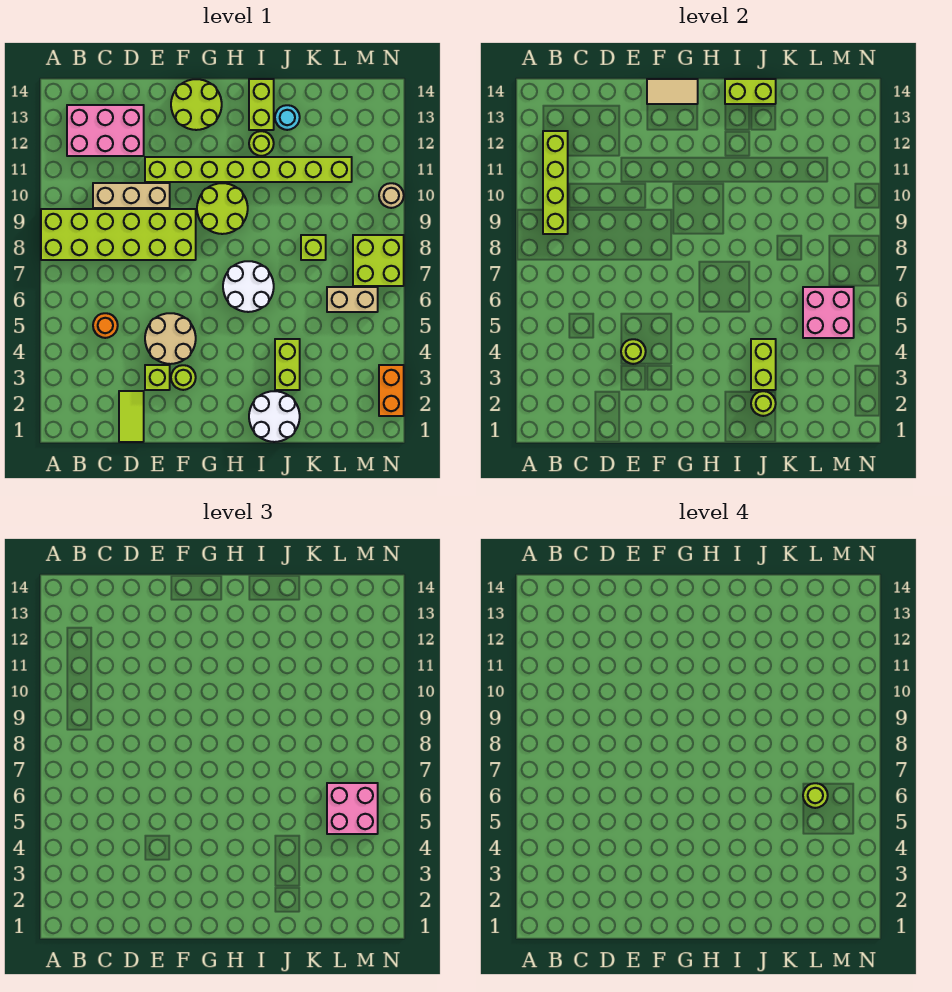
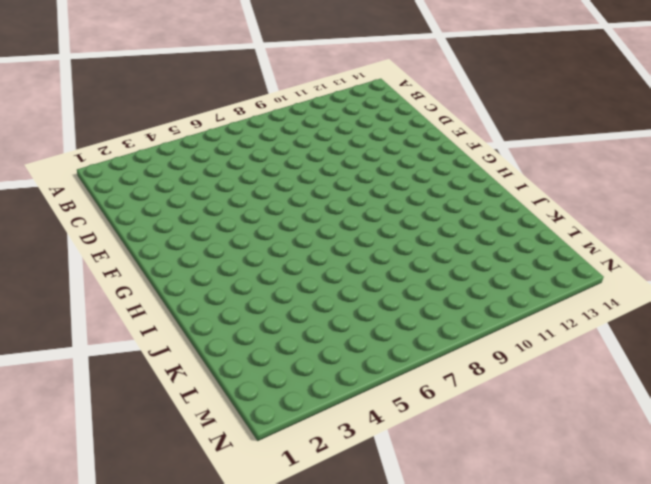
none -> lime 2x6 brick [41,209,196,260]
none -> pink 2x3 brick [67,105,144,156]
none -> orange 1x1 round brick [93,313,118,338]
none -> tan 1x3 brick [93,183,170,208]

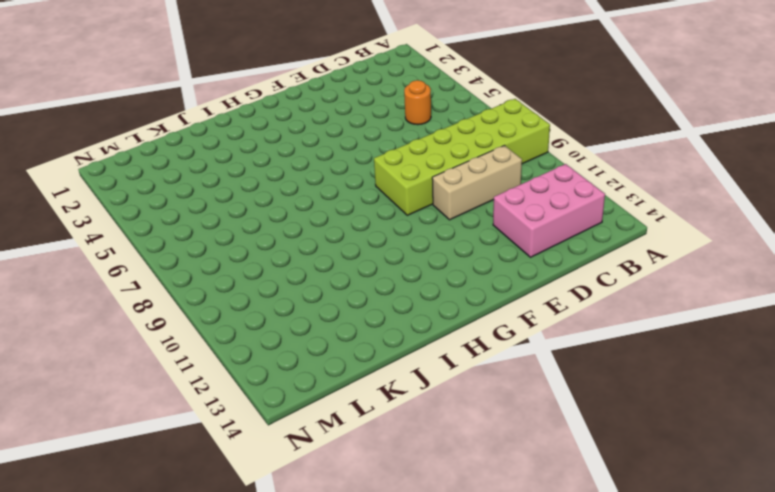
none -> lime 1x2 tile [119,391,144,442]
none -> lime 1x1 brick [145,365,170,390]
none -> tan 2x2 round brick [145,313,196,364]
none -> lime 1x8 brick [145,157,352,182]

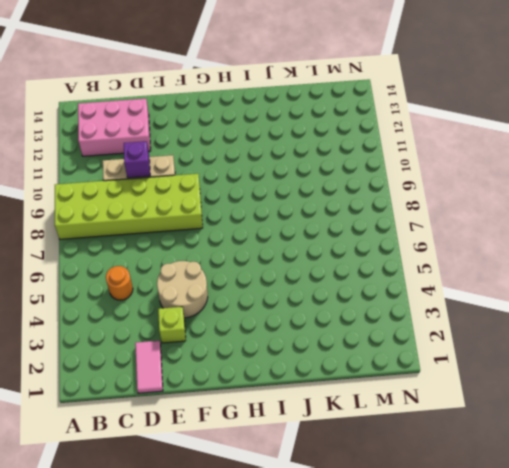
pink 1x2 tile [135,341,163,393] -> lime 1x2 tile [119,391,144,442]
purple 1x1 brick [124,141,150,178] -> none
none -> lime 1x8 brick [145,157,352,182]
none -> lime 1x1 round brick [171,365,196,390]
none -> lime 2x2 round brick [171,79,222,130]
none -> lime 2x2 round brick [197,183,248,234]

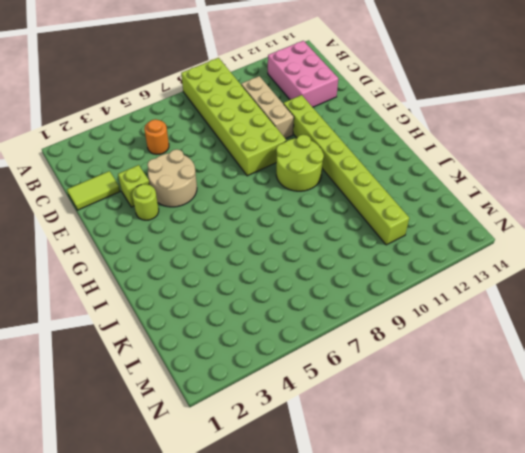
none -> lime 2x2 round brick [171,79,222,130]
none -> white 2x2 round brick [223,261,274,312]
none -> white 2x2 round brick [249,391,300,442]
none -> lime 1x1 round brick [249,131,274,156]

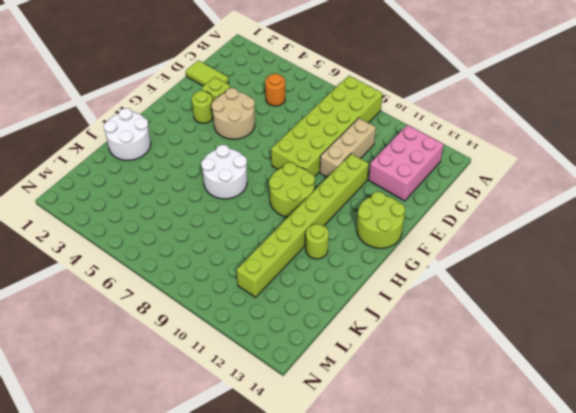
none -> lime 1x2 brick [249,79,274,130]
none -> lime 1x2 brick [275,339,300,390]
none -> cyan 1x1 round brick [275,105,300,130]
none -> lime 1x1 brick [301,235,326,260]

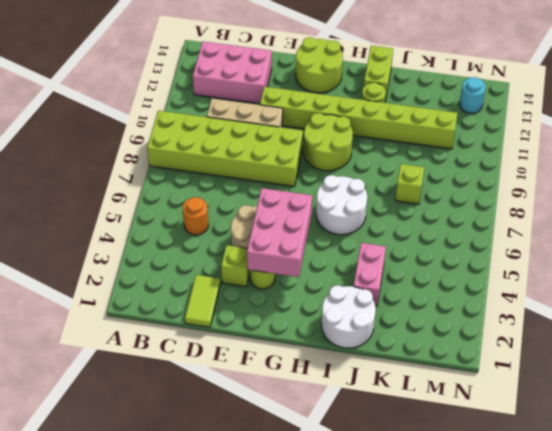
pink 2x3 brick [247,188,312,277] -> none
pink 1x2 brick [354,243,386,306] -> lime 1x2 brick [275,339,300,390]
cyan 1x1 round brick [459,77,486,113] -> cyan 1x1 round brick moved to [275,105,300,130]
none -> tan 1x2 brick [327,287,378,312]
none -> lime 2x2 brick [353,235,404,286]
none -> orange 1x2 brick [379,365,404,416]
none -> tan 1x1 round brick [379,183,404,208]

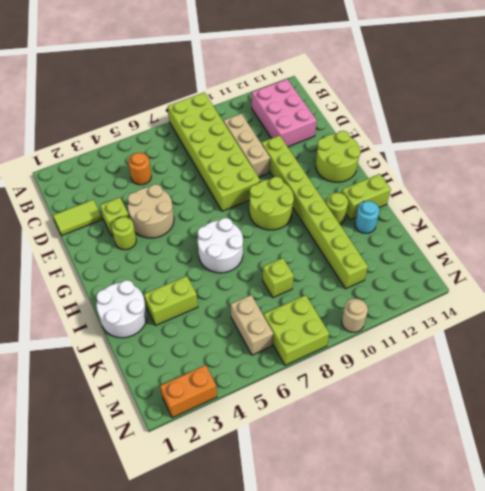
none -> lime 1x4 brick [543,131,568,234]
none -> lime 1x1 round brick [621,339,646,364]
none -> tan 1x2 tile [647,79,698,104]
none -> lime 1x2 brick [725,79,776,104]

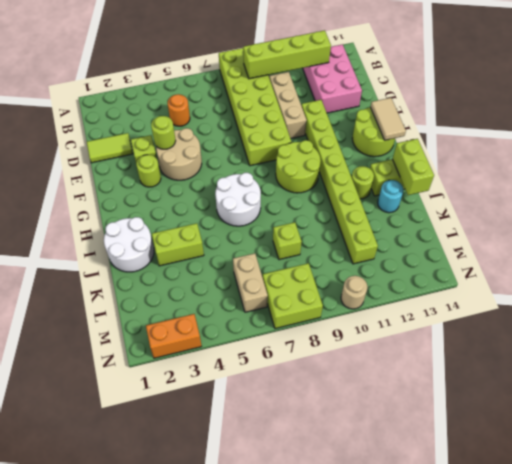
none -> lime 1x1 round brick [751,391,776,416]
none -> lime 1x2 brick [751,339,776,390]
none -> pink 2x2 brick [803,287,854,338]
none -> pink 2x2 brick [327,783,378,834]

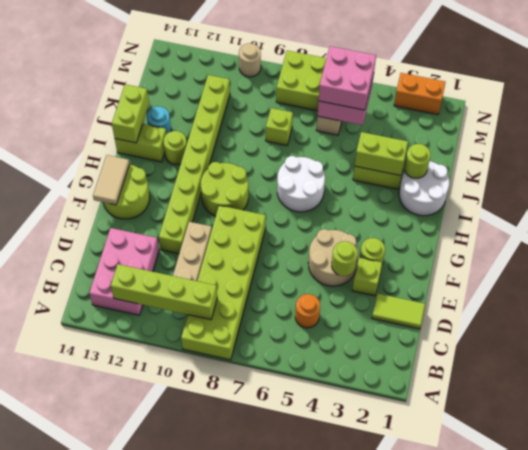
none -> lime 1x1 round brick [803,783,828,808]

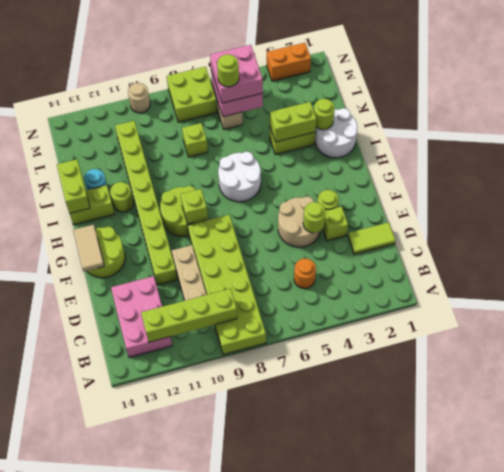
lime 1x1 brick [181,189,208,224] -> none

